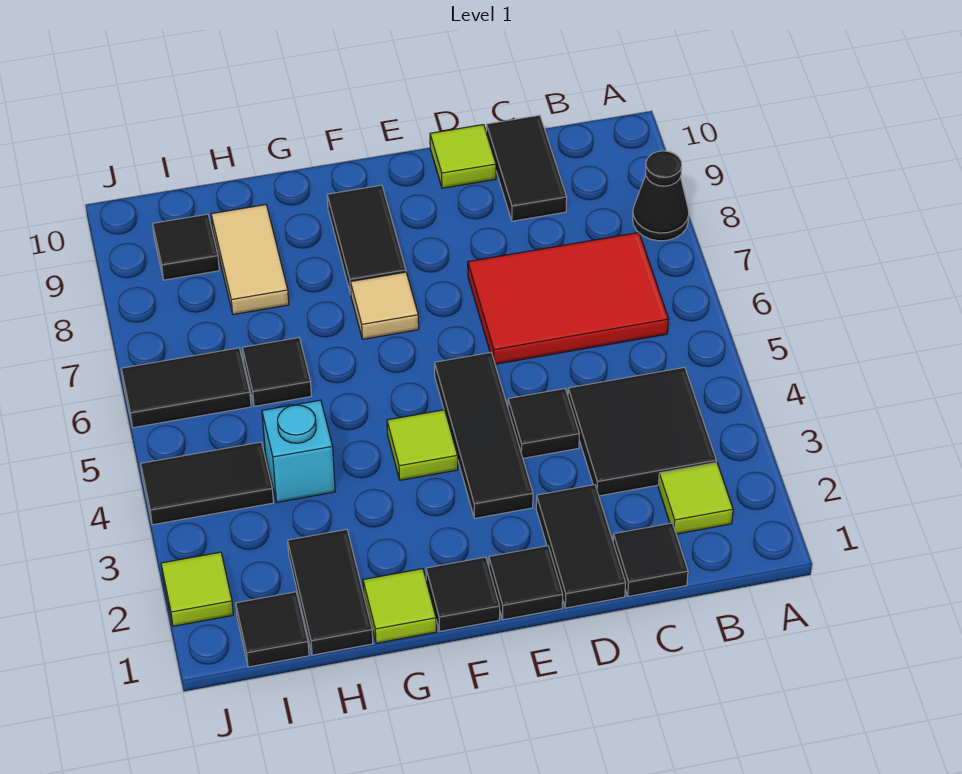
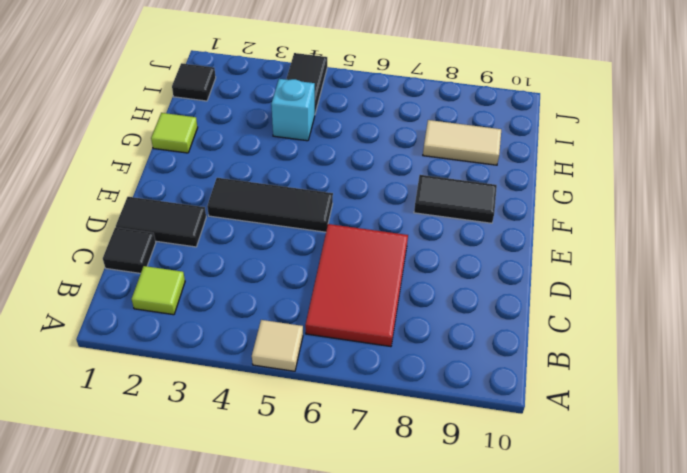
tan 1x1 tile [252,320,303,371] -> tan 1x1 tile moved to [350,272,419,339]
none -> black 1x1 cone [632,151,689,241]
none -> black 2x2 tile [568,367,716,496]
none -> black 1x2 tile [486,115,567,221]

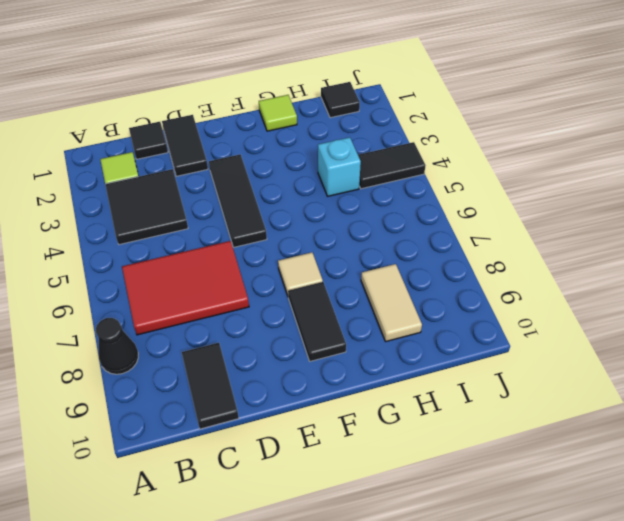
none -> black 1x1 tile [508,389,579,458]
none -> lime 1x1 tile [430,125,496,188]
none -> black 1x1 tile [489,546,563,620]

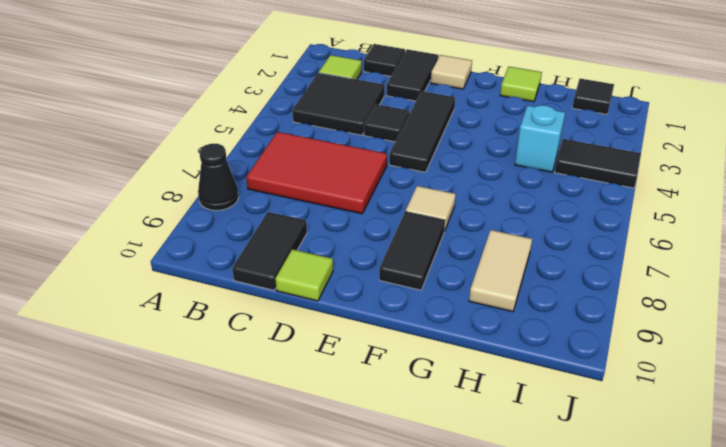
tan 1x1 tile [431,55,472,89] -> black 1x1 tile [489,546,563,620]
none -> black 1x1 tile [426,557,500,631]
none -> lime 1x1 tile [387,410,458,480]
none -> black 1x2 tile [288,529,373,655]

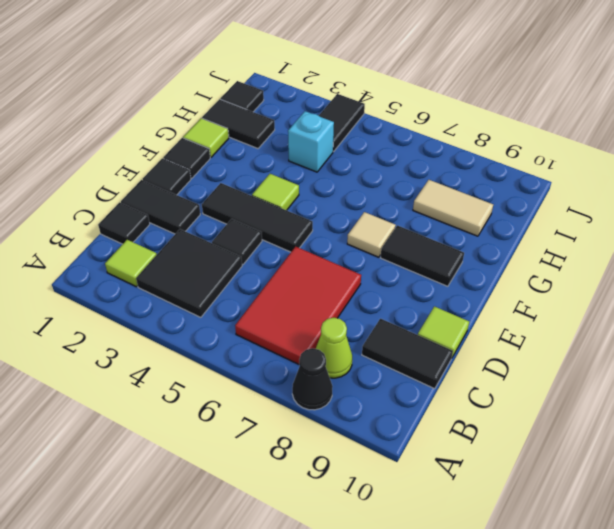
lime 1x1 cone [316,318,352,378] -> none
none -> black 1x1 tile [243,338,311,406]
none -> black 1x2 tile [121,348,251,428]
none -> black 1x1 tile [153,214,219,280]

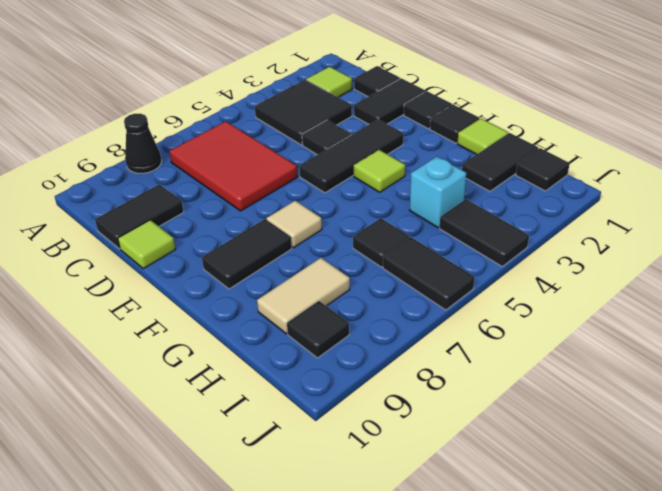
none -> lime 1x1 tile [161,552,233,626]

